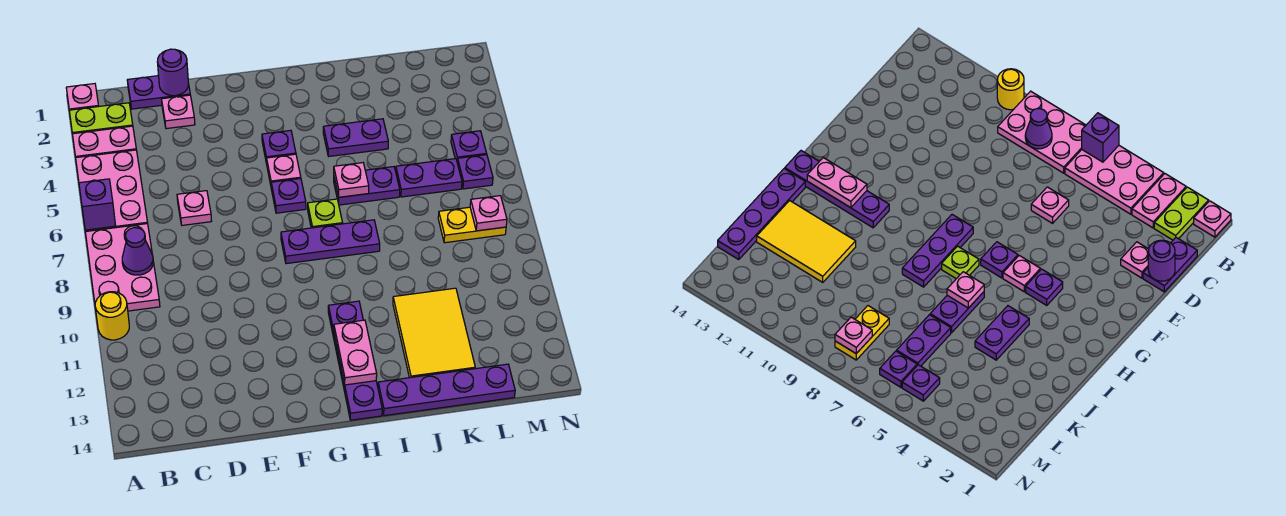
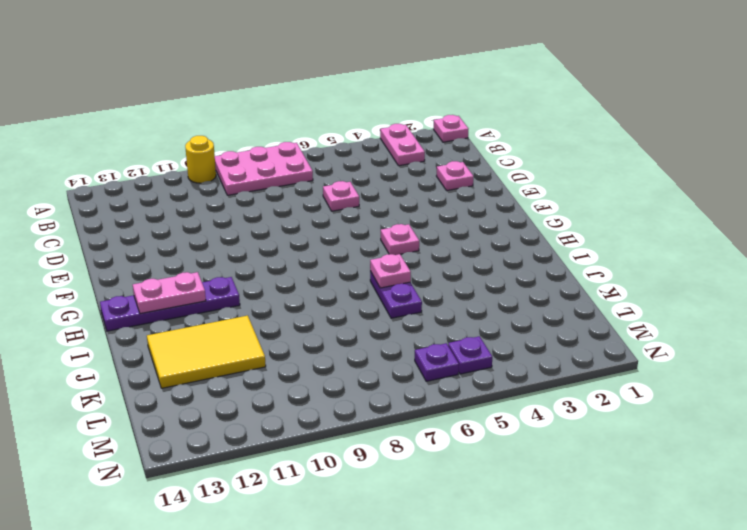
none -> lime 1x2 plate [69,103,133,134]
none -> pink 2x3 plate [76,150,148,232]
none -> purple 1x2 plate [127,76,190,109]

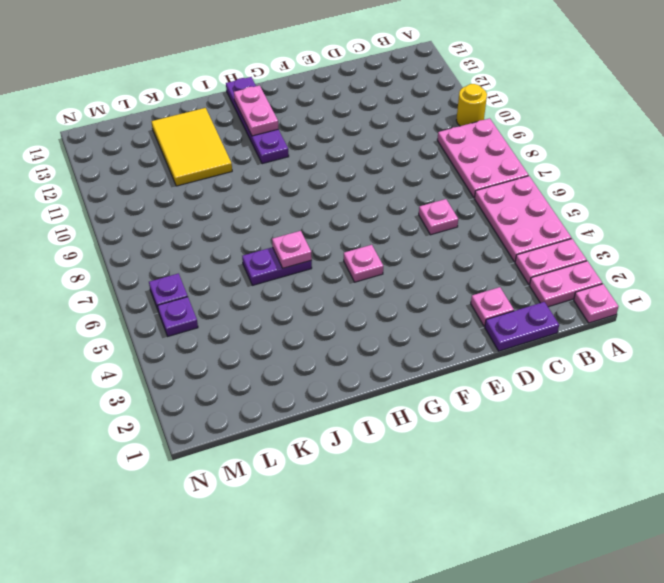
pink 1x2 plate [530,261,602,307] -> lime 1x2 plate [69,103,133,134]
none -> purple 1x1 plate [262,130,296,164]
none -> purple 1x1 plate [271,179,306,213]
none -> purple 1x3 plate [281,220,380,264]

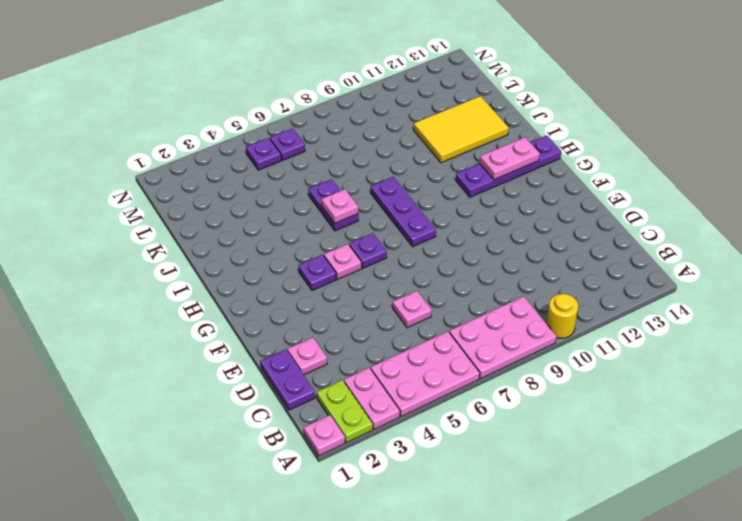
none -> lime 1x1 plate [308,199,343,228]
none -> purple 1x2 plate [323,119,388,156]
none -> purple 1x4 plate [378,364,515,416]

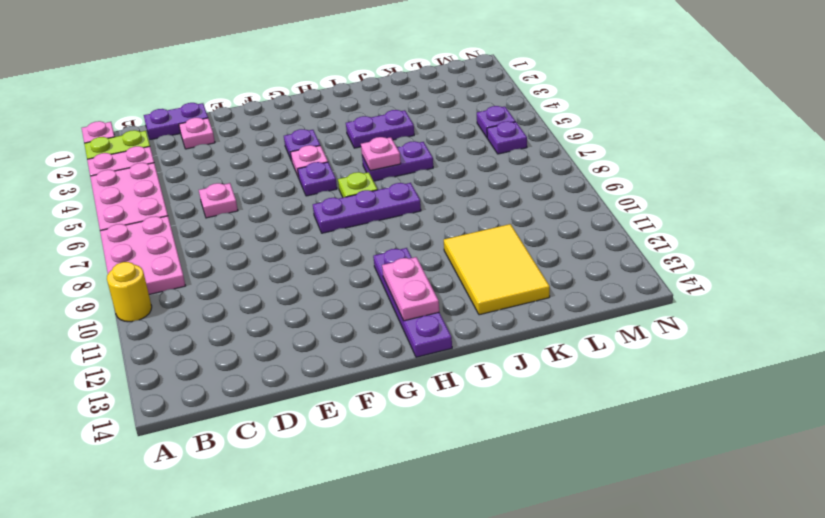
none -> purple 1x4 plate [378,364,515,416]
none -> purple 1x2 plate [396,159,462,197]
none -> yellow 1x2 plate [438,207,506,243]

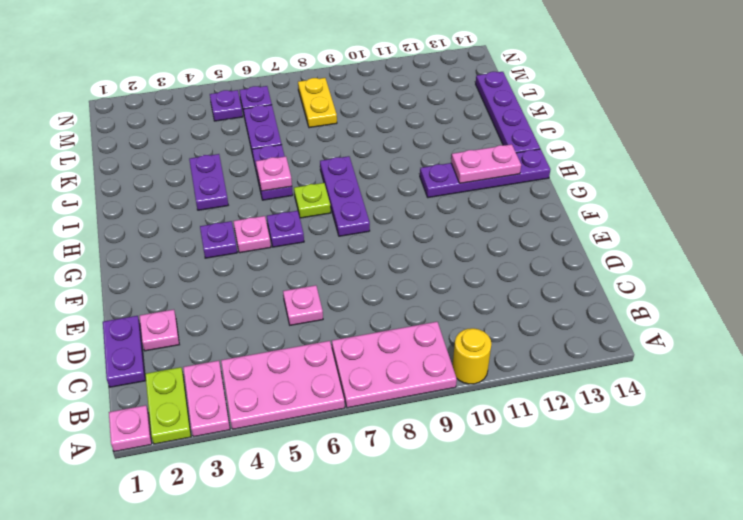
none -> yellow 2x3 tile [393,288,475,378]
none -> purple 1x1 brick [79,179,116,230]
none -> purple 1x1 cone [122,228,153,275]

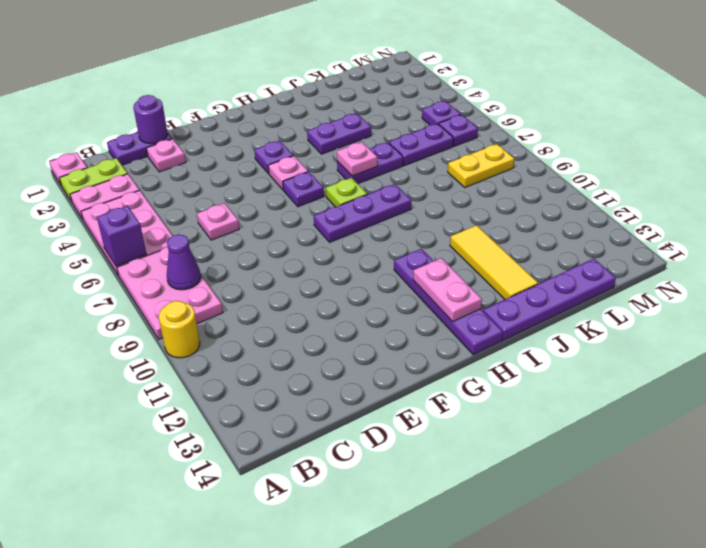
yellow 1x3 tile [450,225,538,299] -> yellow 2x3 tile [393,288,475,378]
none -> pink 1x1 plate [470,196,507,231]

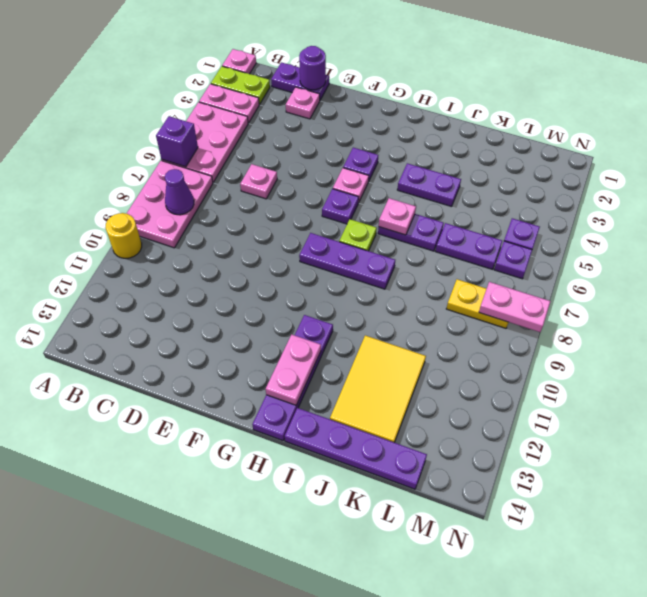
pink 1x2 plate [479,282,551,332] -> pink 1x1 plate [470,196,507,231]

